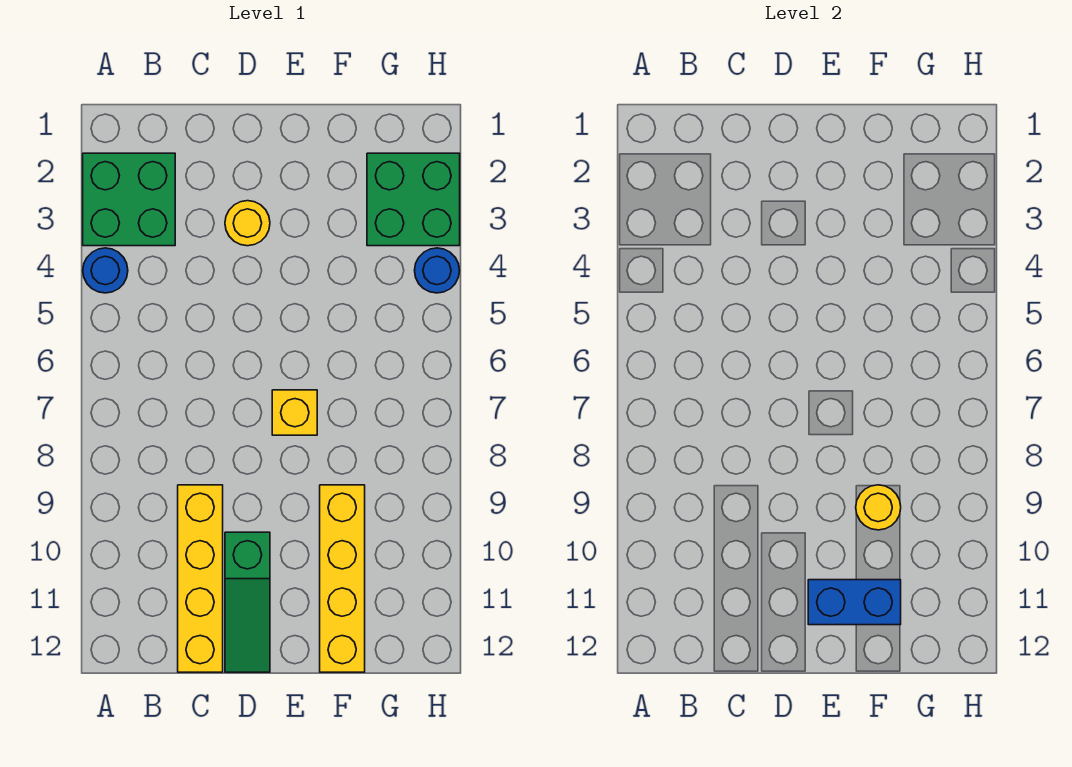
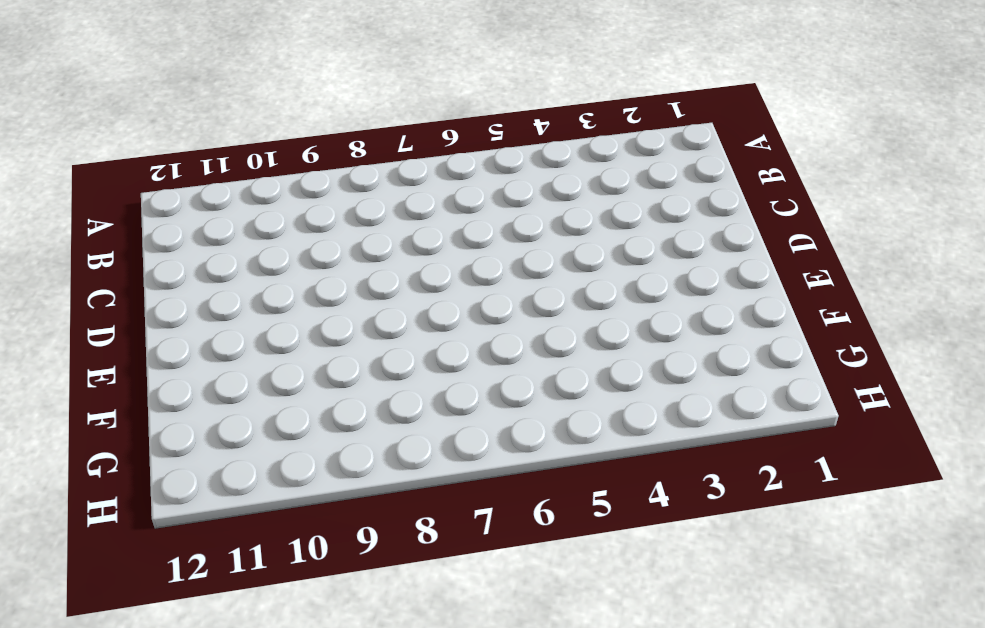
none -> green 2x2 brick [83,153,175,246]
none -> blue 1x1 round brick [83,248,128,293]

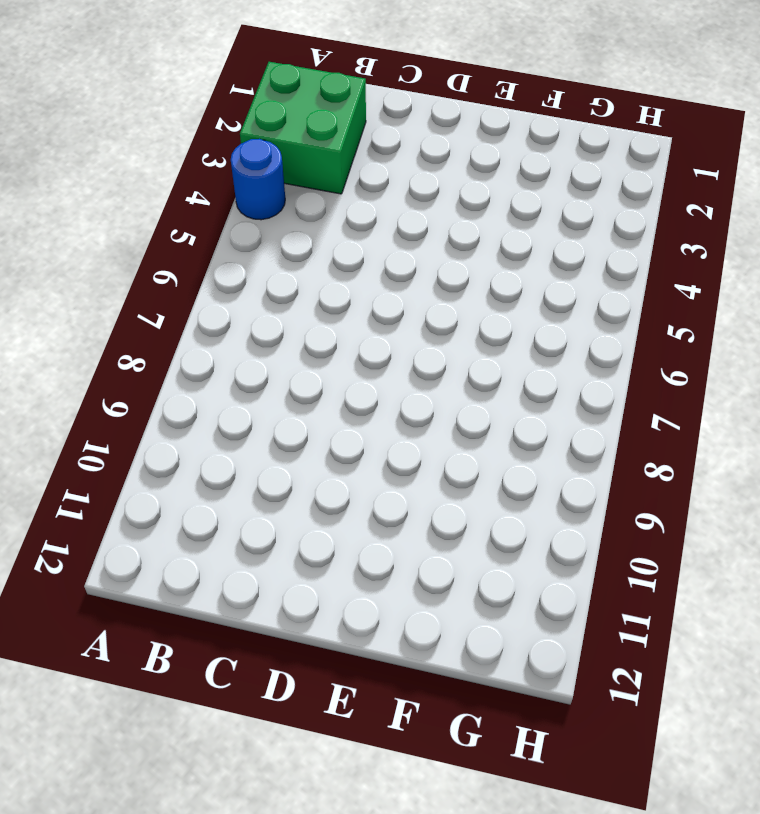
none -> yellow 1x4 brick [178,485,223,672]
none -> yellow 1x1 round brick [225,201,270,246]

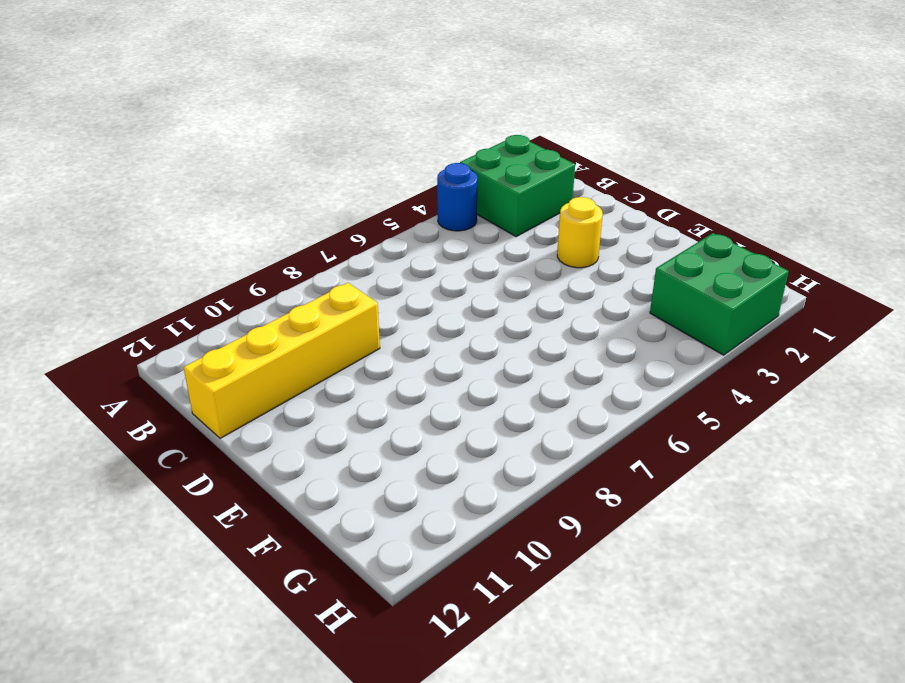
none -> green 1x3 slope [225,532,270,672]
none -> yellow 1x1 brick [272,390,317,435]

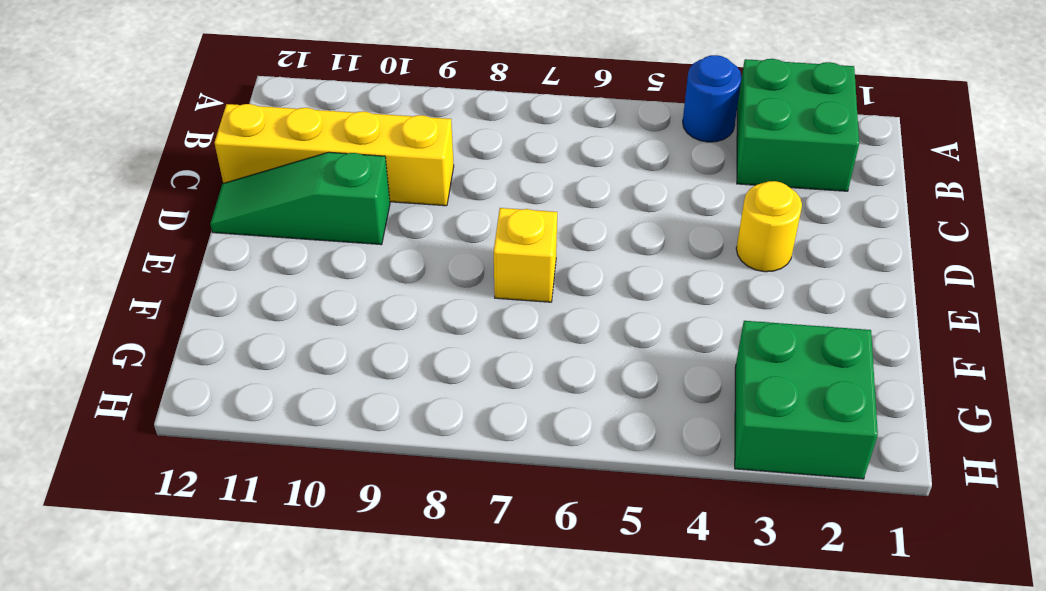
none -> yellow 1x4 brick [320,485,365,672]
none -> blue 1x1 round brick [415,248,460,293]

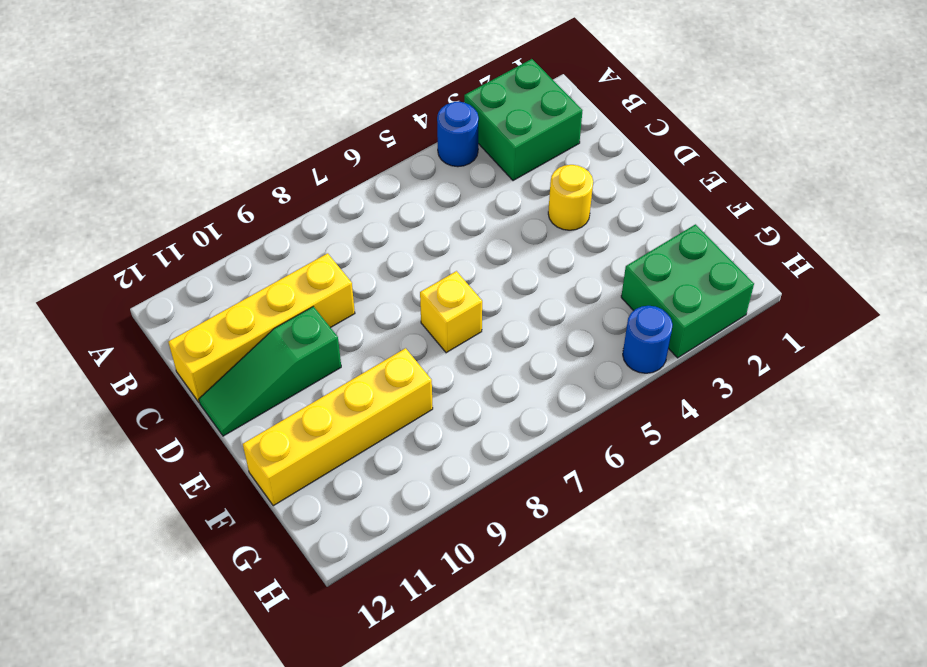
none -> blue 1x2 brick [808,580,901,625]
none -> yellow 1x1 round brick [856,485,901,530]

